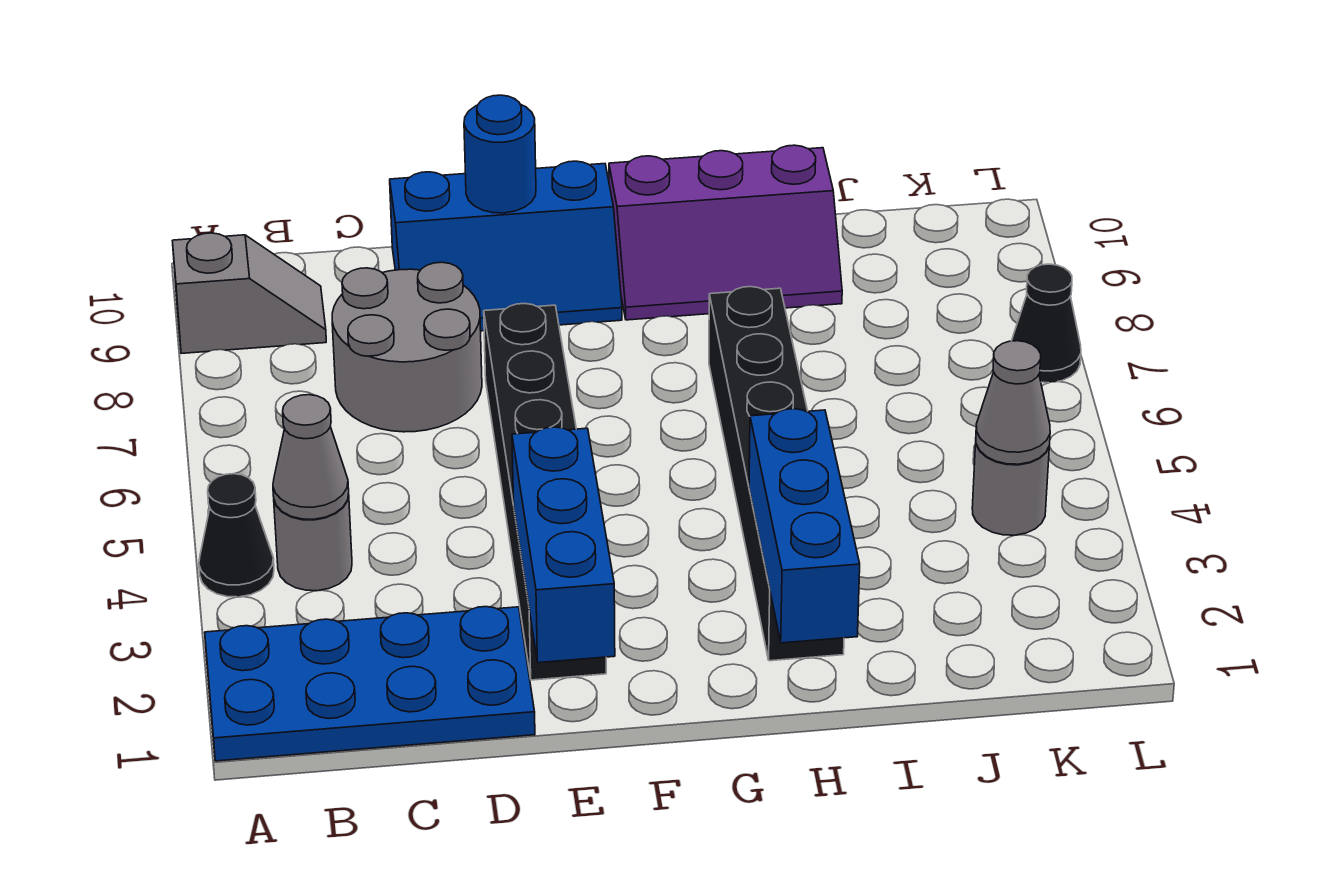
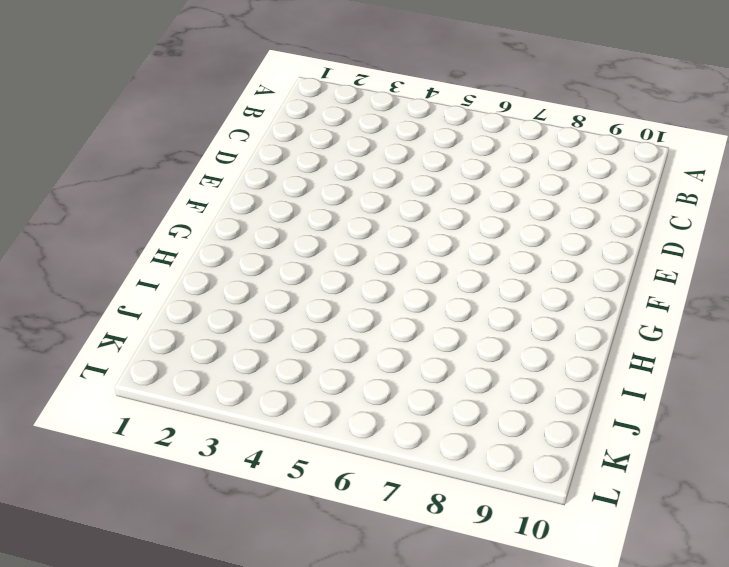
none -> blue 2x4 plate [205,607,535,761]
none -> black 1x1 cone [199,474,274,597]
none -> grey 1x2 slope [173,233,326,353]

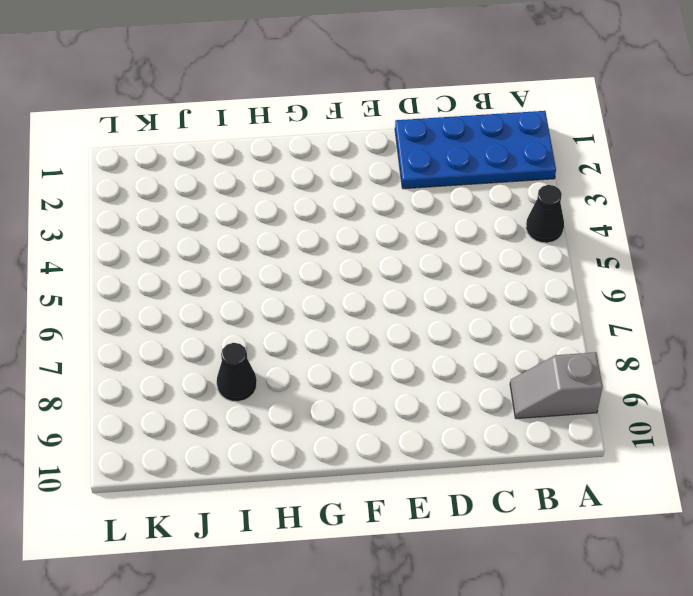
black 1x1 cone [217,343,257,402] -> black 1x1 cone moved to [1012,264,1081,383]
none -> grey 1x1 round brick [274,495,352,591]
none -> grey 2x2 round brick [332,262,482,432]
none -> blue 2x3 slope [390,161,622,331]

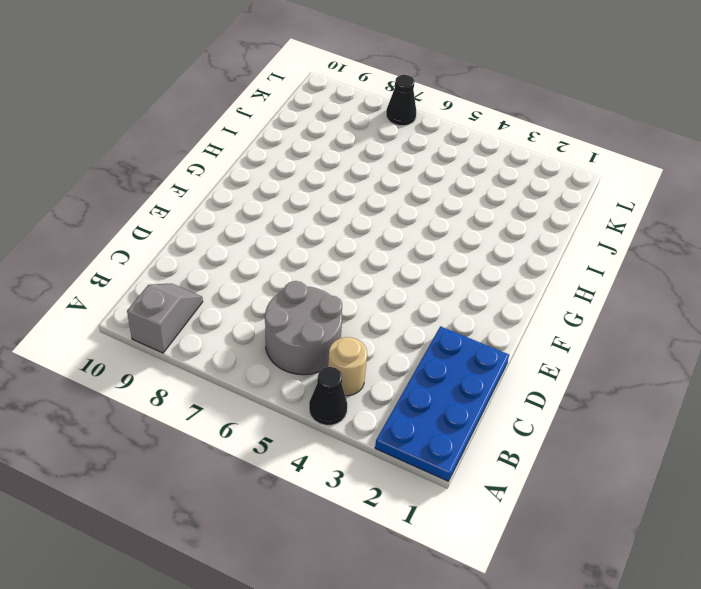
tan 1x1 round brick [328,337,367,396] -> grey 1x1 round brick [274,495,352,591]
grey 2x2 round brick [265,281,342,375] -> grey 2x2 round brick moved to [332,262,482,432]
none -> blue 2x3 slope [390,161,622,331]
none -> black 1x6 brick [484,304,606,680]
none -> purple 2x3 slope [609,145,842,320]

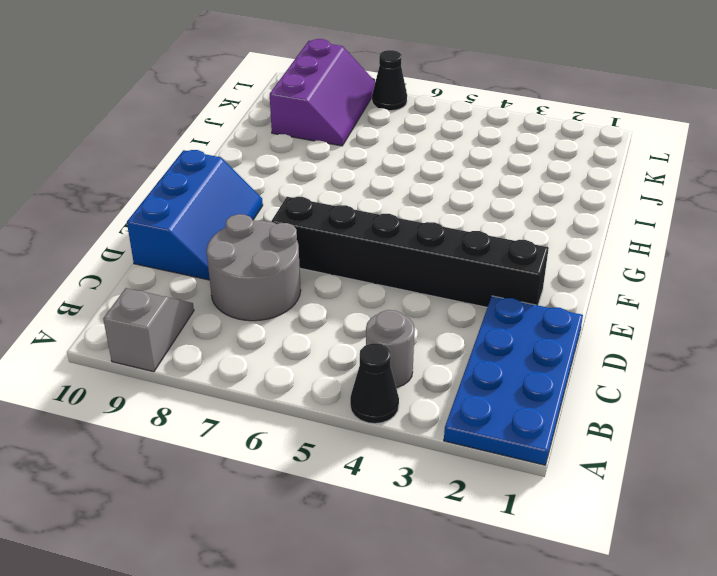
purple 2x3 slope [270,39,375,146] -> purple 2x3 slope moved to [609,145,842,320]
none -> black 1x6 brick [709,287,844,661]
none -> grey 1x1 round brick [972,444,1049,535]
none -> grey 1x1 cone [273,395,349,519]

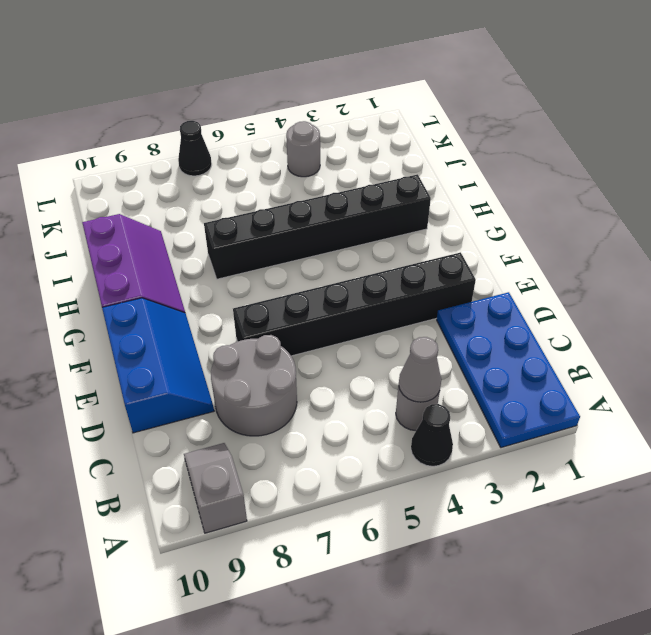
none -> blue 1x3 brick [512,427,615,663]
none -> blue 1x1 round brick [464,95,536,213]
none -> blue 1x3 brick [749,409,860,643]

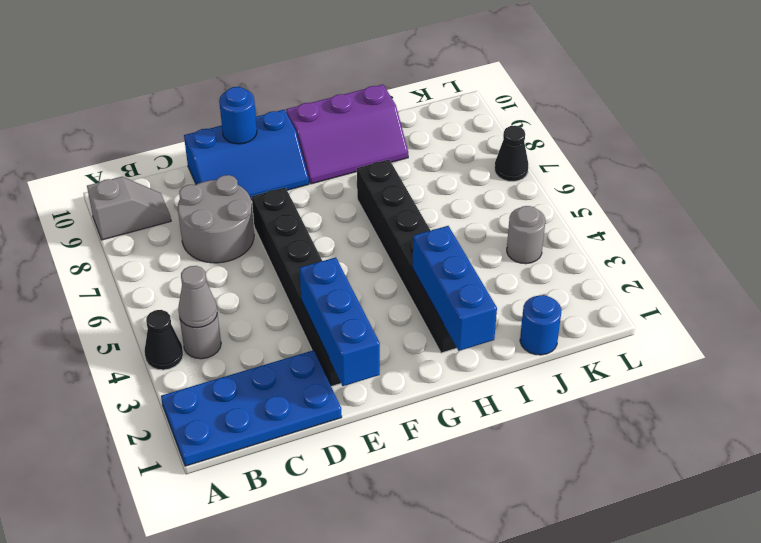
blue 1x1 round brick [520,295,561,355] -> none
none -> grey 1x1 cone [976,341,1050,464]

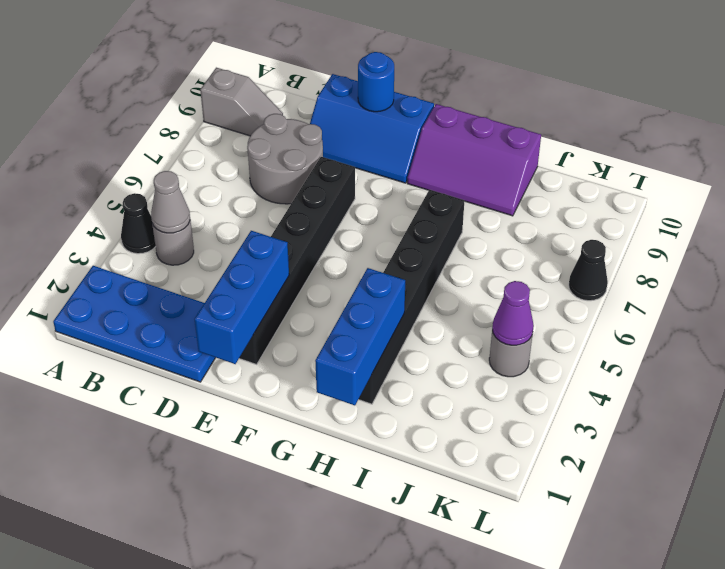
purple 1x1 cone [492,281,534,345] -> grey 1x1 cone [976,341,1050,464]

